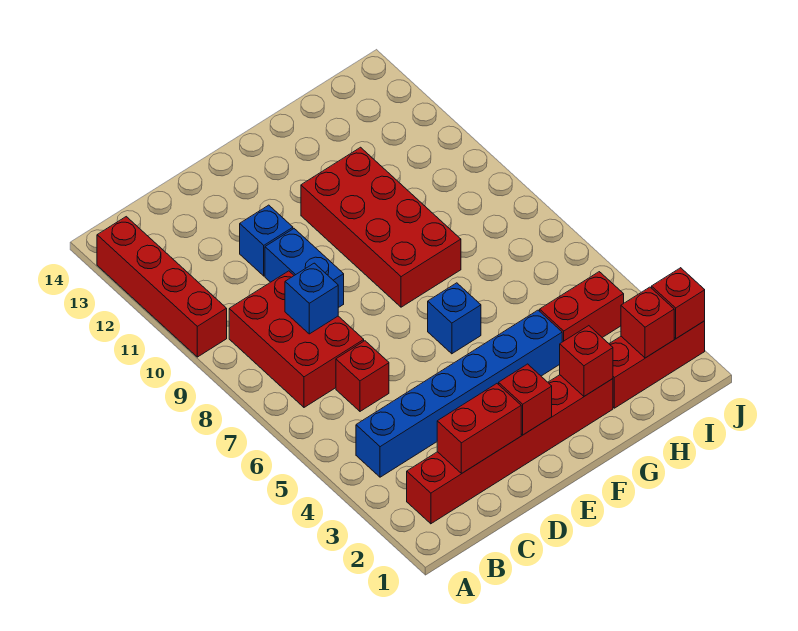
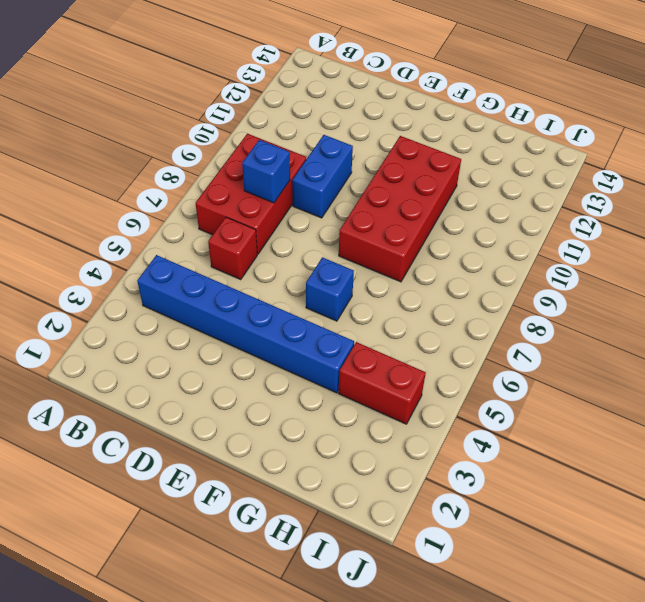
none -> red 1x4 brick [97,217,227,357]
none -> red 1x6 brick [407,375,613,524]
none -> blue 1x1 brick [240,205,293,276]

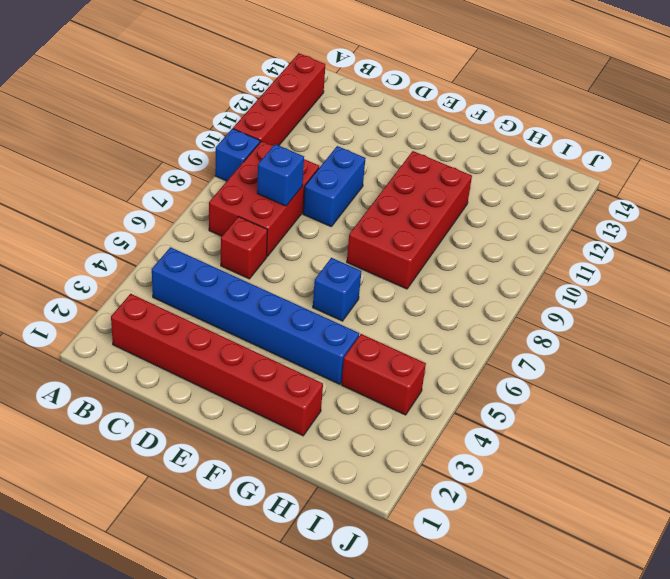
blue 1x1 brick [215,129,260,181] -> blue 1x1 brick moved to [240,205,293,276]
none -> red 1x3 brick [609,321,705,408]
none -> red 1x2 brick [437,384,521,473]
none -> red 1x1 brick [499,364,552,435]

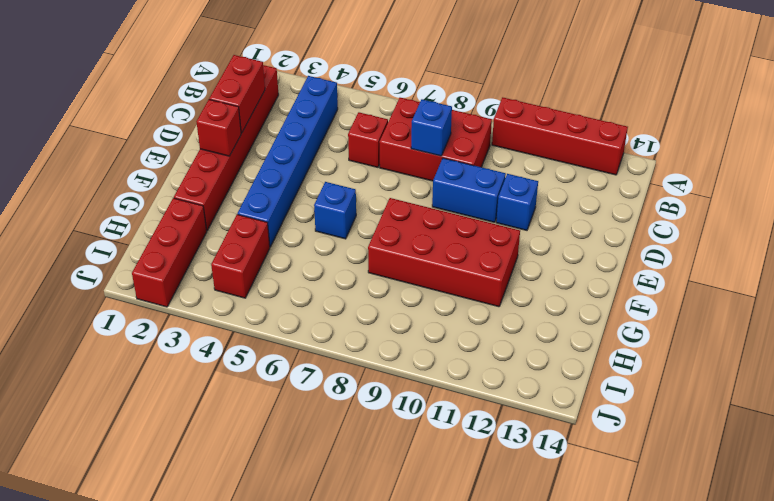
none -> red 1x1 brick [560,326,613,396]
none -> red 1x1 brick [621,287,674,358]
none -> red 1x1 brick [652,268,705,338]

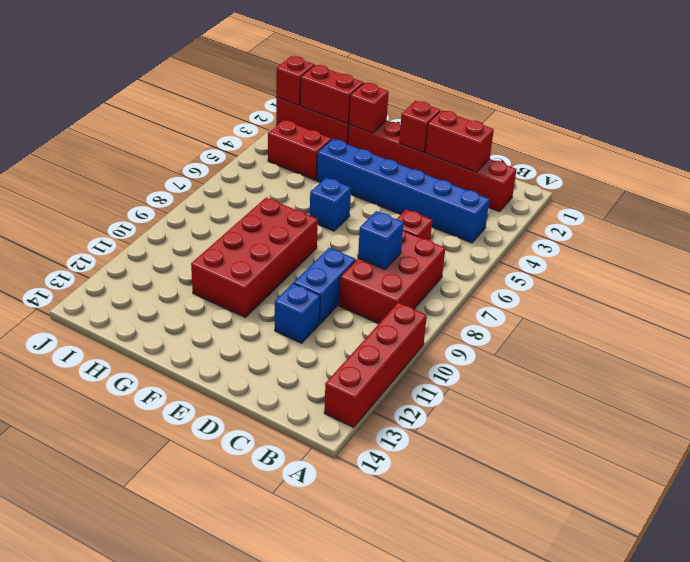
red 1x2 brick [300,65,363,124] -> red 1x1 brick [621,287,674,358]

